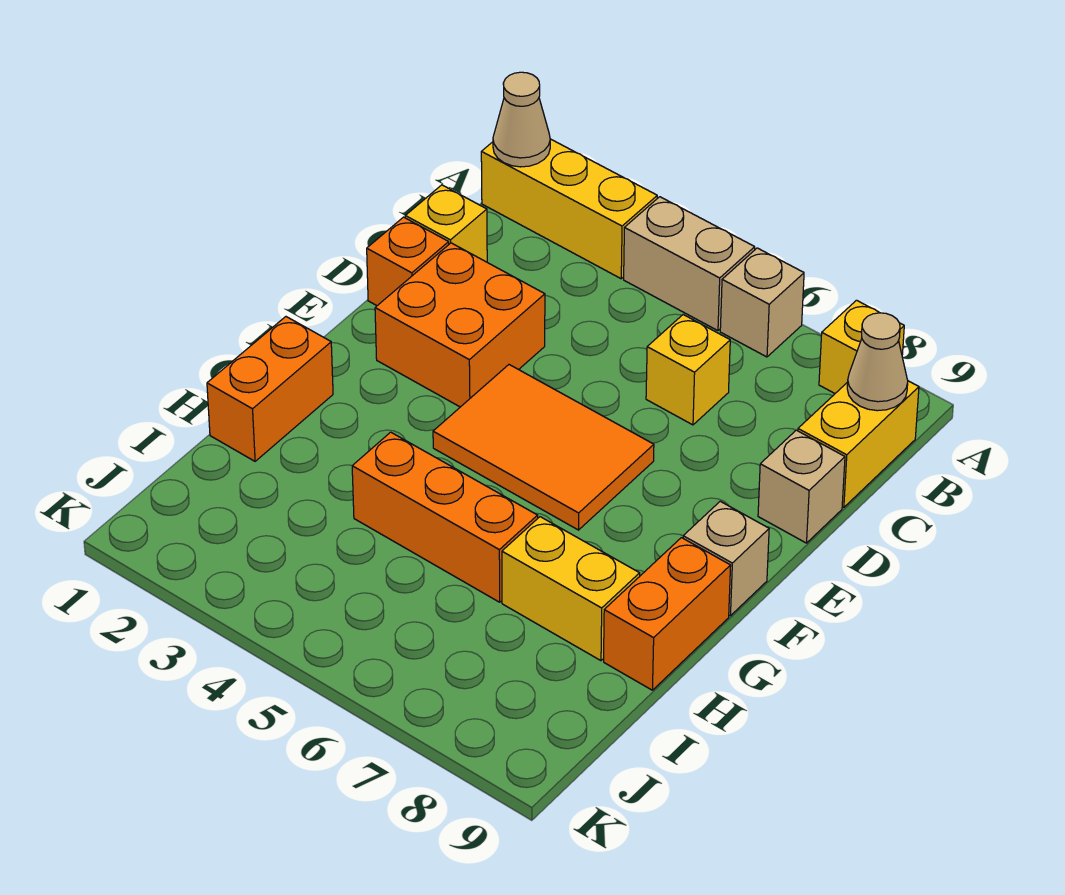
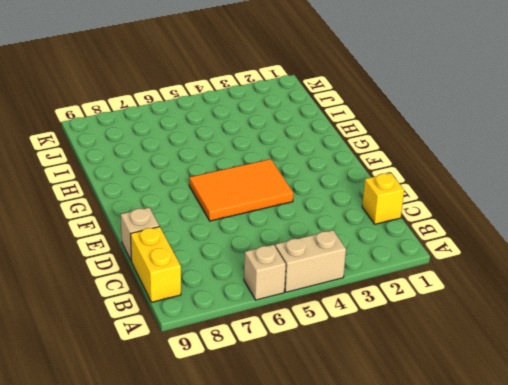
none -> yellow 1x3 brick [481,139,657,279]
none -> yellow 1x1 brick [819,300,904,393]
none -> yellow 1x1 brick [646,315,730,425]

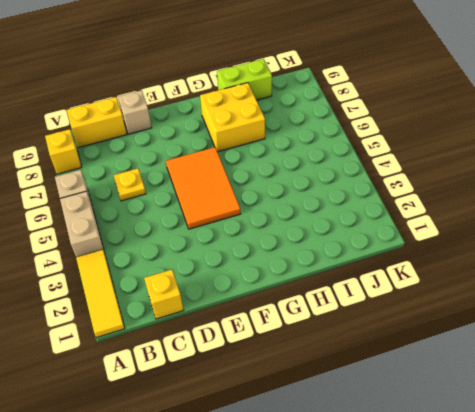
yellow 1x3 tile [76,250,125,338] -> yellow 1x3 brick [481,139,657,279]
yellow 1x1 plate [113,168,146,201] -> yellow 1x1 brick [646,315,730,425]
yellow 2x2 brick [200,83,265,152] -> yellow 1x2 brick [502,517,640,661]
lime 1x2 brick [217,59,272,100] -> orange 1x2 brick [604,538,731,690]
none -> orange 1x1 brick [367,217,449,306]
none -> orange 2x2 brick [375,243,545,407]
none -> tan 1x1 brick [683,501,769,616]

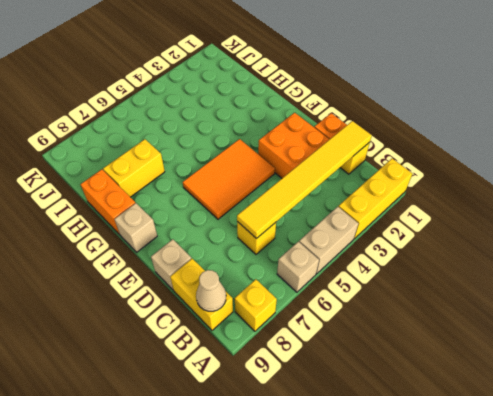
yellow 1x6 tile [237,121,372,239] -> none
none -> orange 1x2 brick [207,317,333,461]
none -> orange 1x3 brick [352,432,538,602]
none -> tan 1x1 cone [493,72,550,167]

